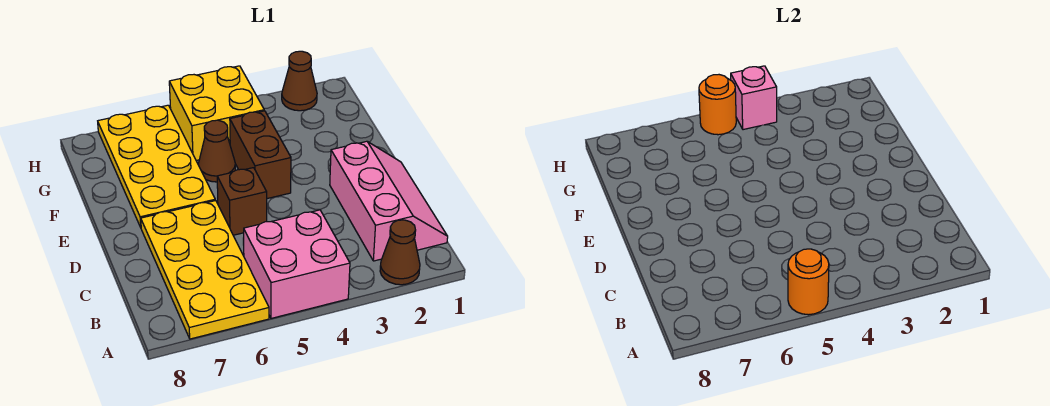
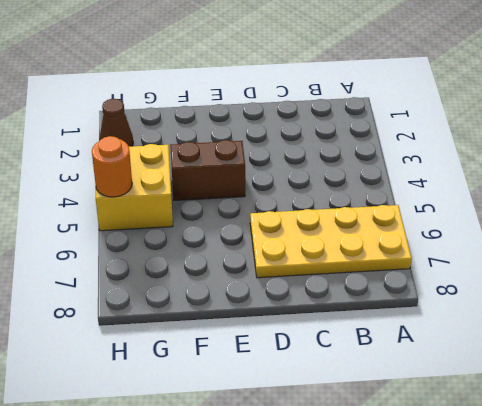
none -> brown 1x1 cone [380,220,420,285]
none -> pink 2x2 brick [244,210,350,318]
none -> pink 2x3 slope [330,141,448,261]

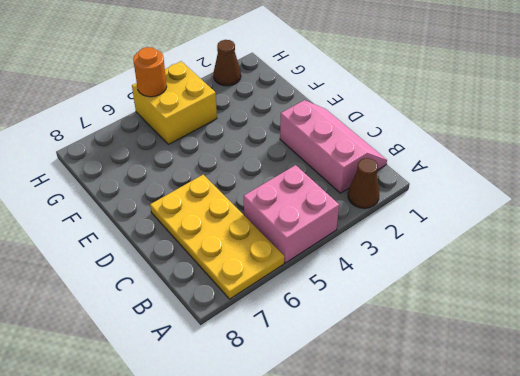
none -> brown 1x1 brick [217,168,267,235]
none -> brown 1x2 brick [230,111,291,199]
none -> yellow 2x4 plate [98,105,215,227]

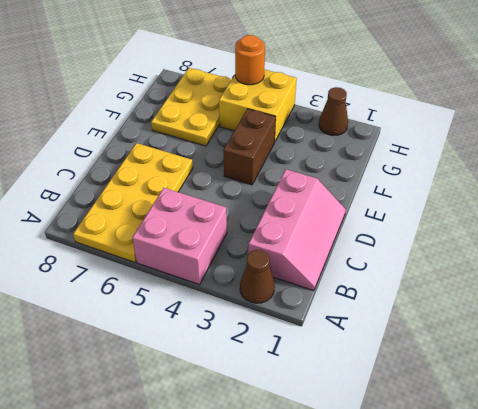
yellow 2x3 plate [151,68,232,146] -> yellow 2x4 plate [98,105,215,227]
none -> brown 1x1 brick [217,168,267,235]
none -> brown 1x1 cone [198,120,235,182]
none -> orange 1x1 round brick [788,249,829,315]

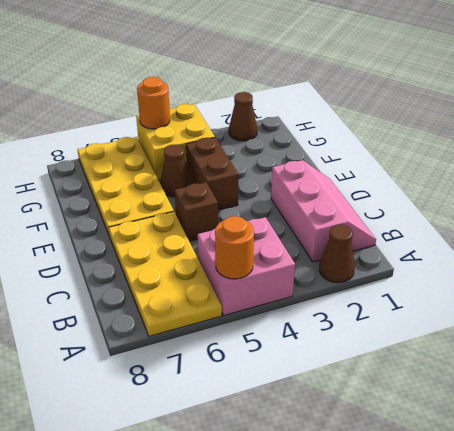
none -> pink 1x1 brick [731,66,777,130]

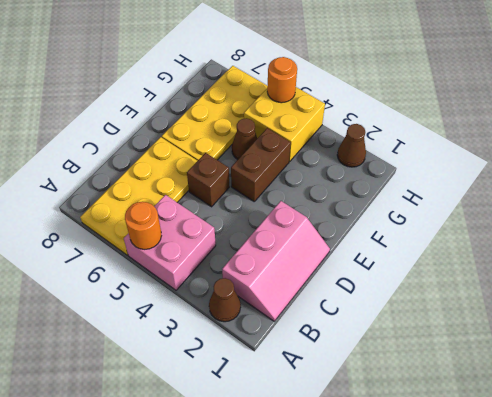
none -> pink 1x1 brick [731,66,777,130]

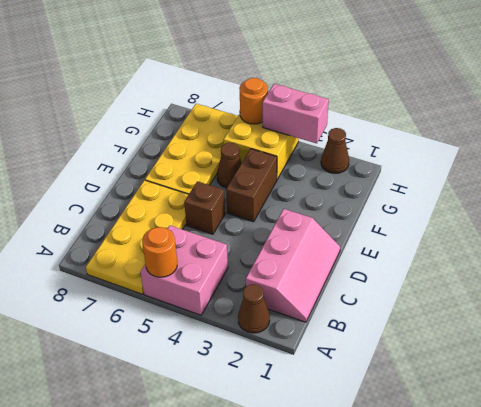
pink 1x2 brick [263,84,329,143] -> pink 1x1 brick [731,66,777,130]

